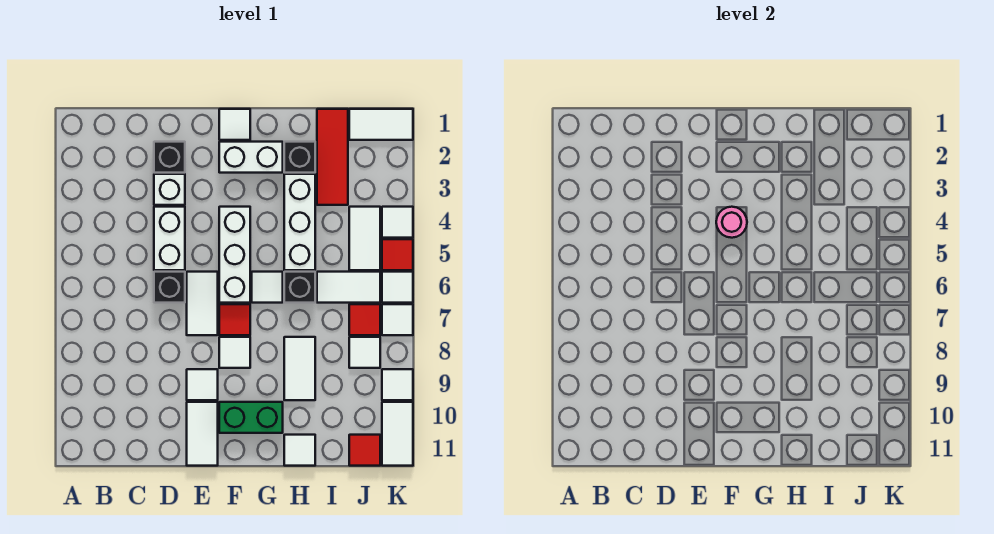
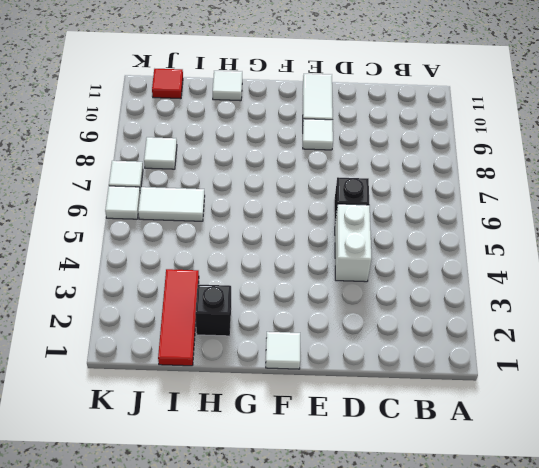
none -> black 1x1 brick [154,142,185,173]
none -> white 1x1 brick [154,174,185,205]
none -> white 1x2 tile [187,272,218,335]
none -> white 1x2 brick [219,142,283,173]

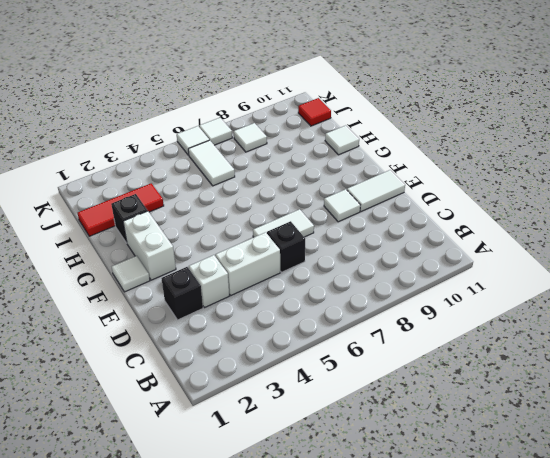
none -> white 1x3 brick [219,207,250,303]
none -> red 1x1 tile [219,304,250,335]
none -> white 1x1 tile [219,337,250,368]
none -> green 1x2 brick [219,402,283,433]

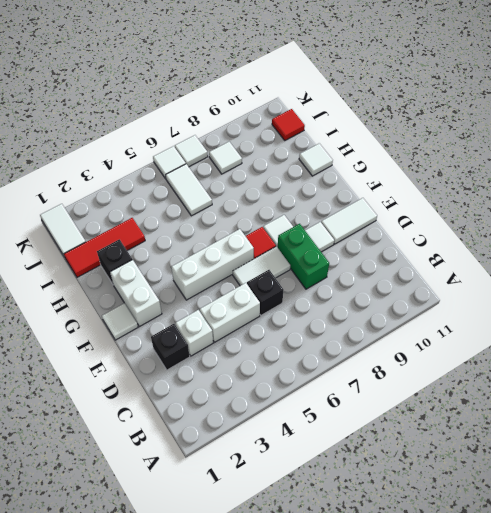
green 1x2 brick [278,224,329,289] -> green 1x2 brick moved to [219,402,283,433]
none -> white 1x1 tile [252,272,283,303]
none -> white 1x3 brick [284,174,315,270]
none -> black 1x1 brick [284,272,315,303]
none -> white 1x2 tile [284,337,315,400]

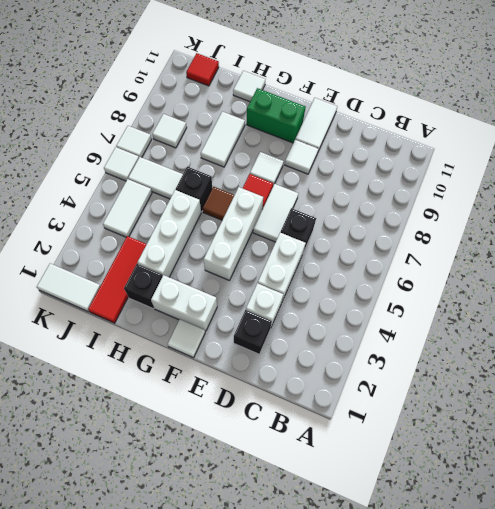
brown 1x1 tile [203,187,234,220] -> white 1x1 tile [252,272,283,303]
none -> red 1x1 tile [349,304,380,335]
none -> white 1x1 tile [382,207,413,238]
none -> red 1x1 tile [382,239,413,270]
none -> white 1x1 tile [382,369,413,400]

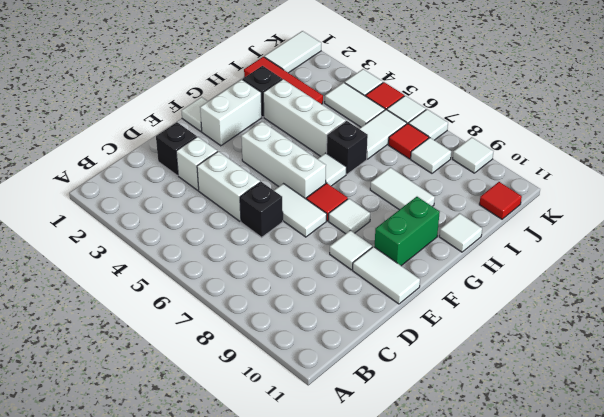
none -> white 1x2 tile [382,402,413,466]
none -> pink 1x1 round brick [716,207,747,238]

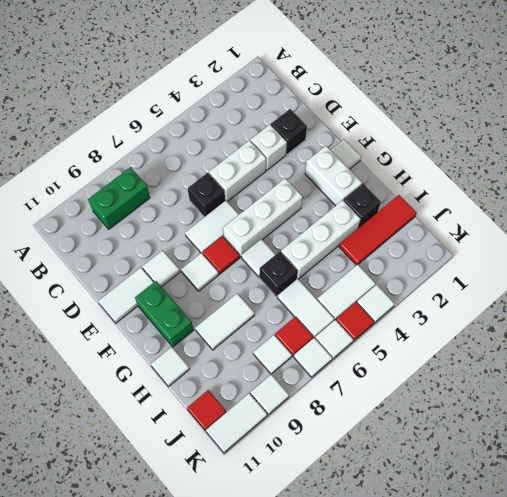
green 1x2 brick [88,167,150,229] -> none
none -> white 1x2 tile [349,109,413,140]
none -> pink 1x1 round brick [716,207,747,238]

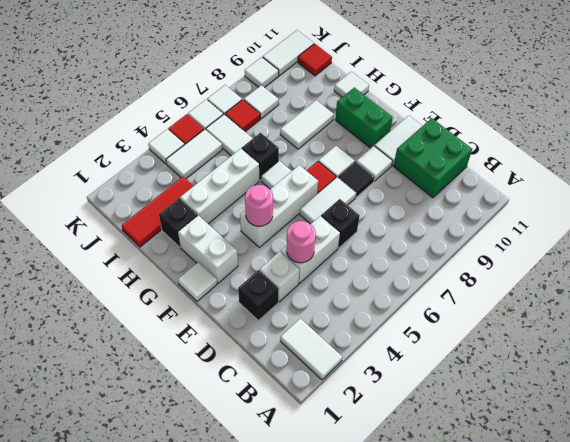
white 1x2 tile [280,318,342,380] -> white 1x2 tile moved to [349,109,413,140]
green 2x2 brick [393,118,472,198] -> none
pink 1x1 round brick [287,221,316,263] -> none
black 1x1 tile [338,161,374,197] -> none

